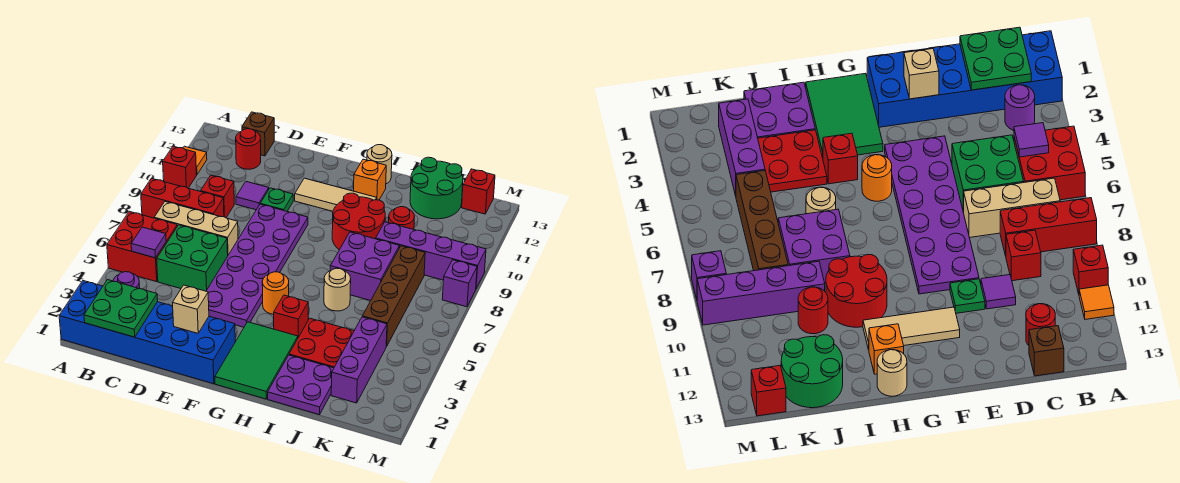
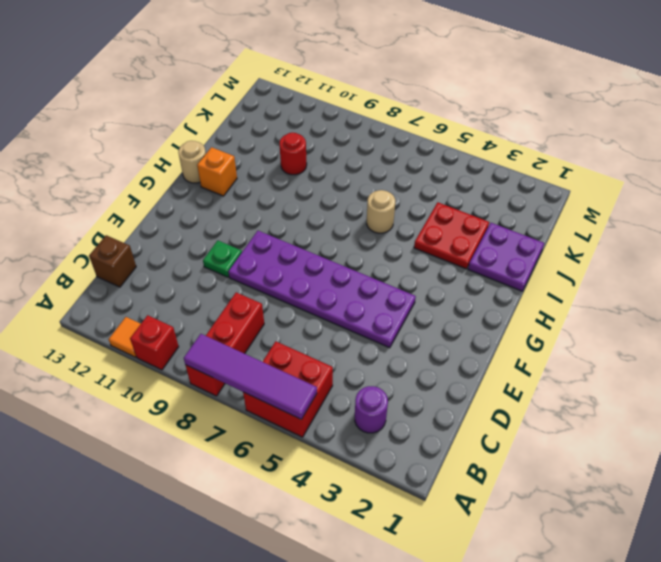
purple 1x4 tile [184,334,317,419] -> none
none -> blue 2x6 brick [59,281,235,384]
none -> tan 1x3 brick [154,202,238,255]
none -> green 2x2 brick [157,225,228,291]
none -> red 1x1 brick [201,175,234,218]

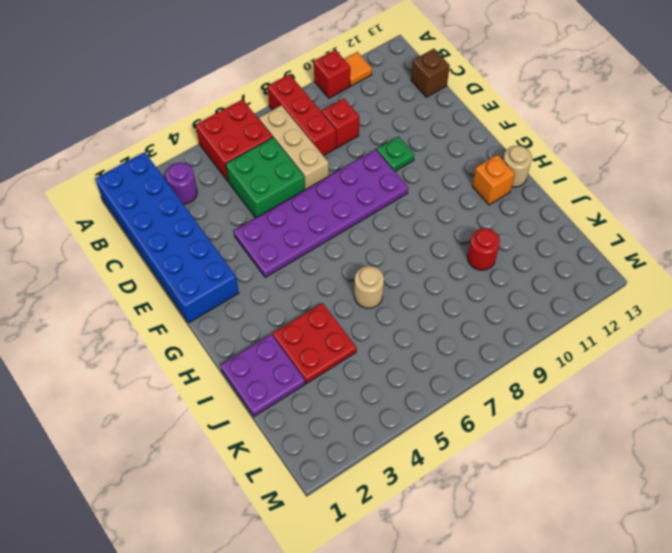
none -> red 1x1 round brick [236,129,261,169]
none -> purple 1x1 tile [236,182,269,210]
none -> tan 1x3 tile [295,178,377,211]
none -> green 2x3 tile [215,322,298,399]

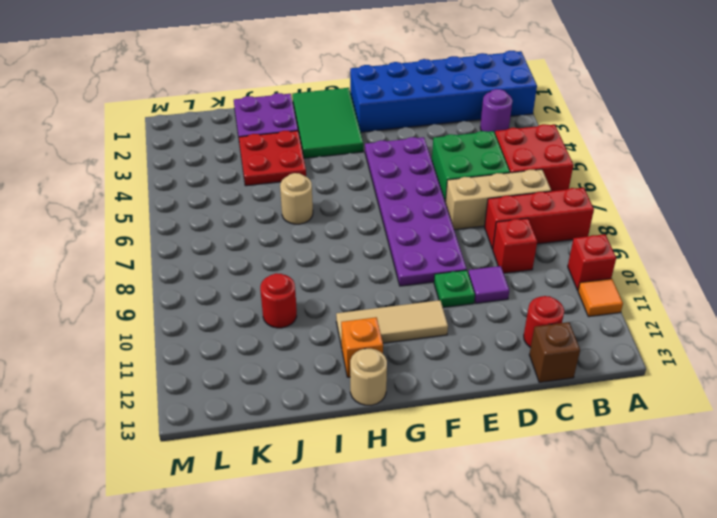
none -> orange 1x1 round brick [262,272,289,314]
none -> red 1x1 brick [273,295,308,337]
none -> red 2x2 round brick [332,193,385,250]
none -> purple 2x2 brick [330,232,400,301]

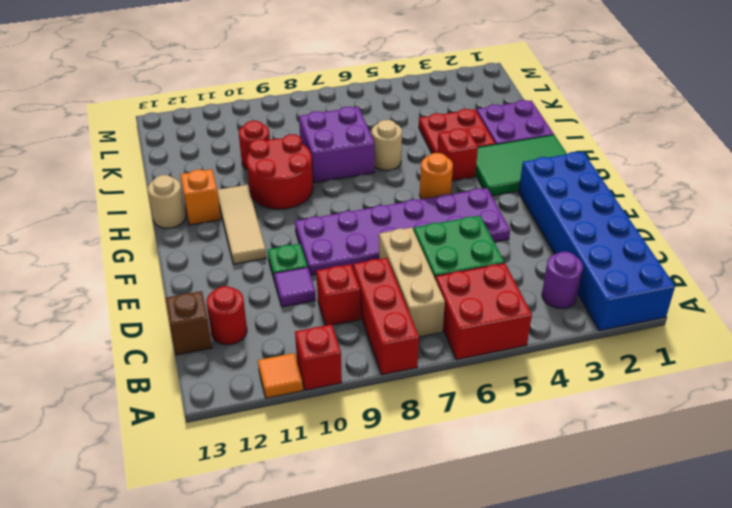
none -> purple 1x4 brick [376,222,486,288]
none -> green 2x2 round brick [410,157,463,219]
none -> purple 1x3 brick [331,317,387,403]
none -> brown 1x4 brick [362,246,425,346]

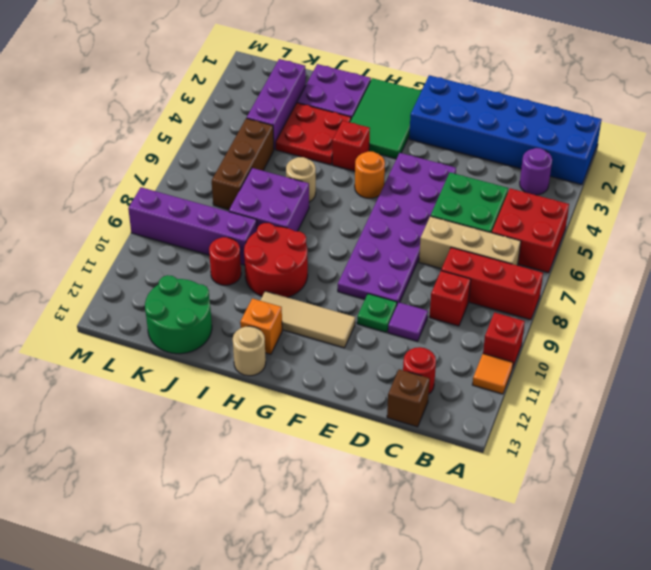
brown 1x3 brick [212,118,274,210] -> brown 1x4 brick [362,246,425,346]
none -> red 1x1 brick [462,169,495,214]
none -> purple 1x1 brick [442,260,477,307]
none -> green 2x2 plate [84,280,158,337]
none -> purple 1x1 tile [131,227,166,258]

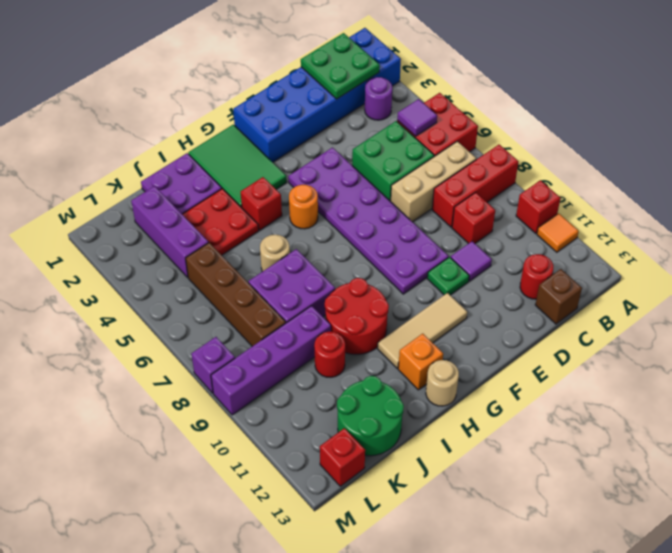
none -> tan 1x1 brick [173,285,209,333]

